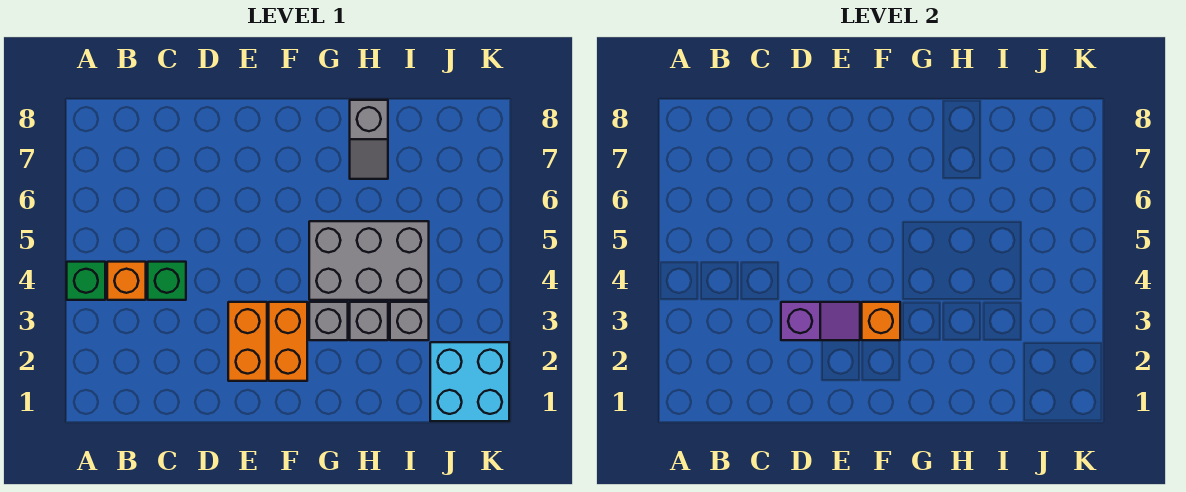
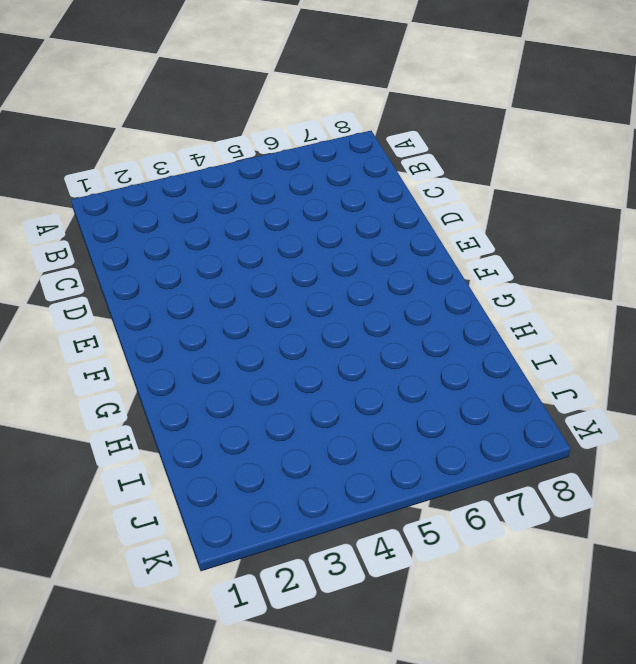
none -> green 1x1 brick [67,262,105,300]
none -> orange 1x1 brick [107,262,146,300]
none -> green 1x1 brick [148,262,186,300]

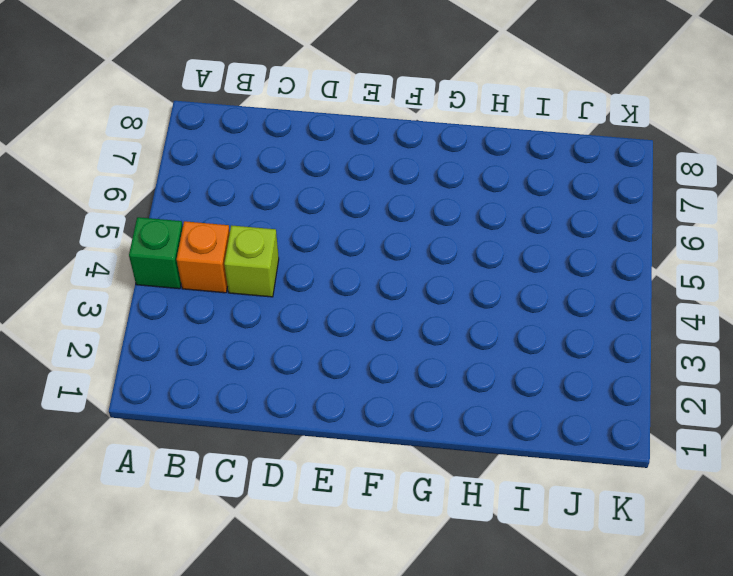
lime 1x1 brick [224,225,279,297] -> green 1x1 brick [148,262,186,300]
none -> orange 1x2 brick [228,302,267,381]
none -> orange 1x2 brick [269,302,307,381]
none -> grey 1x1 brick [309,302,348,340]

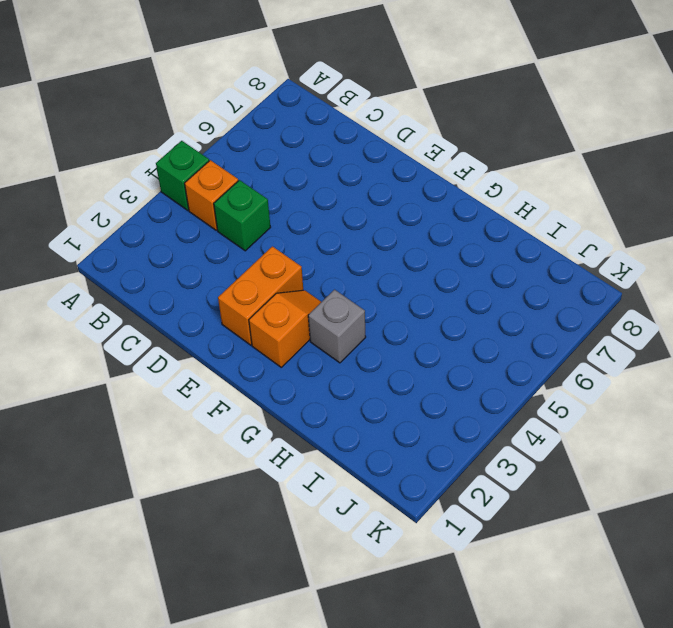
orange 1x2 slope [249,290,321,367] -> orange 1x2 brick [269,302,307,381]
none -> grey 2x3 brick [309,221,429,300]
none -> grey 1x1 brick [350,302,388,340]
none -> grey 1x2 slope [350,100,388,179]

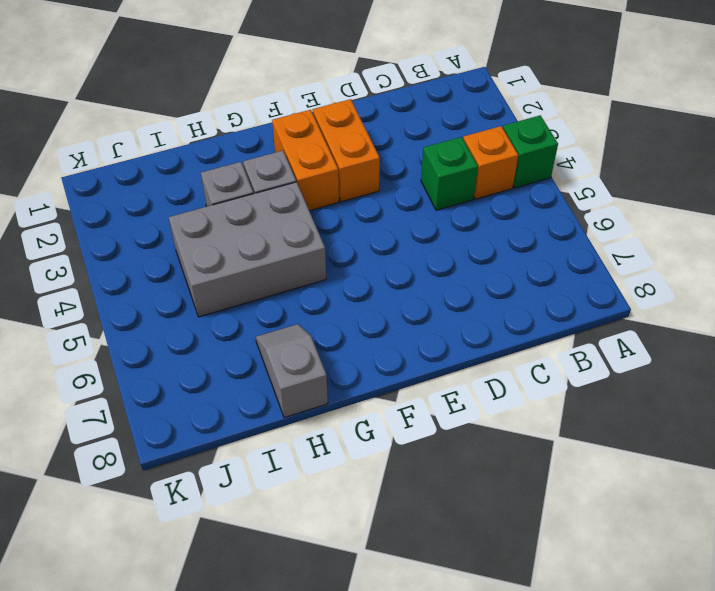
none -> grey 1x1 brick [390,302,429,340]
none -> cyan 2x2 brick [430,342,509,421]
none -> purple 1x2 slope [781,302,860,340]

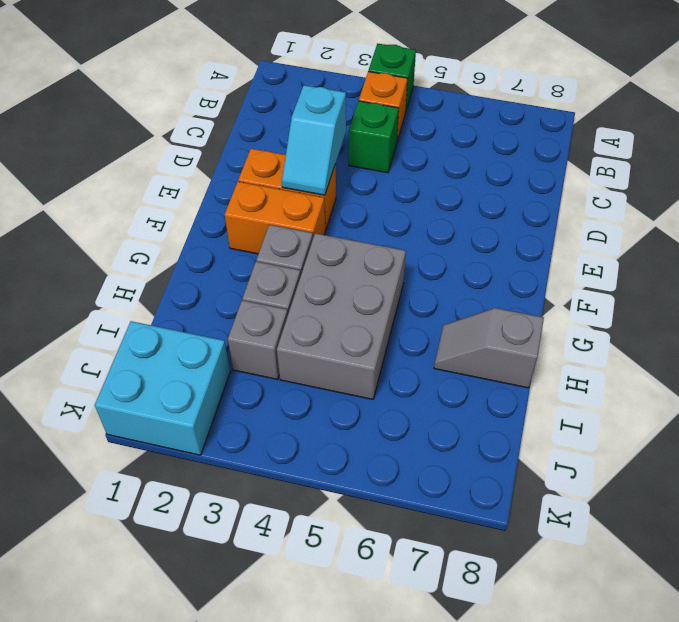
cyan 1x2 slope [282,85,346,195] -> purple 1x2 slope [781,302,860,340]
none -> orange 1x1 brick [862,302,900,340]

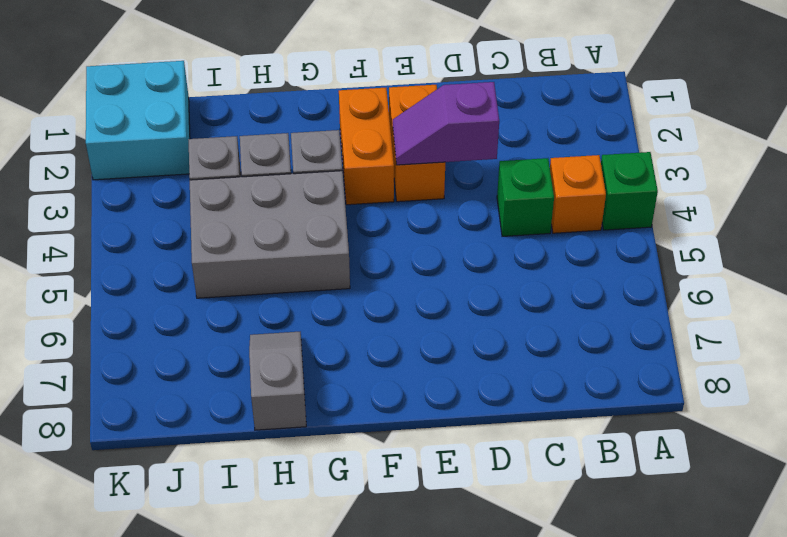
none -> orange 1x1 brick [862,302,900,340]

